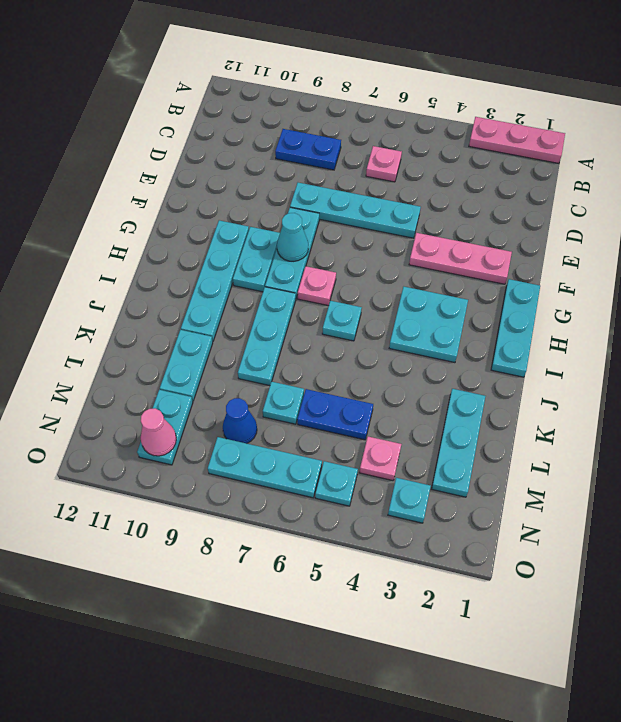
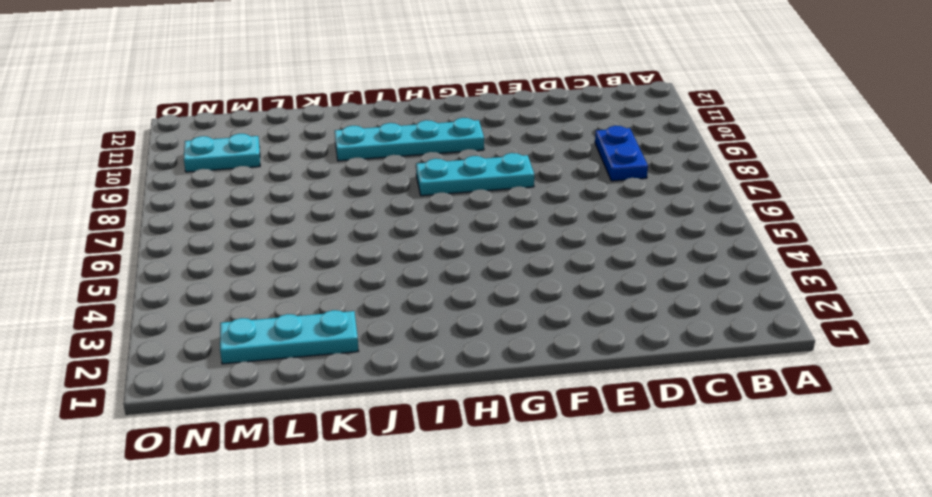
none -> pink 1x3 plate [469,117,565,163]
none -> pink 1x1 plate [366,146,402,182]
none -> cyan 1x4 plate [290,183,421,238]

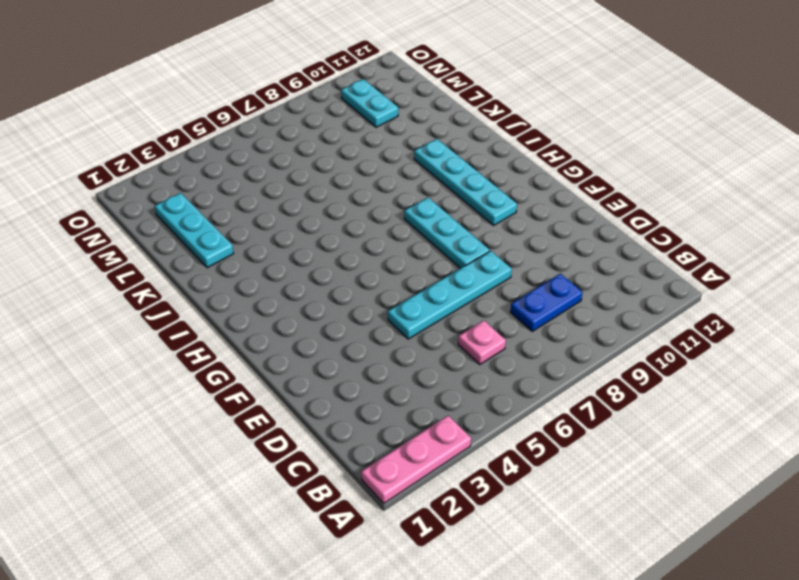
none -> pink 1x3 plate [409,233,512,284]
none -> cyan 1x3 plate [491,279,540,377]
none -> cyan 1x2 plate [233,227,280,292]

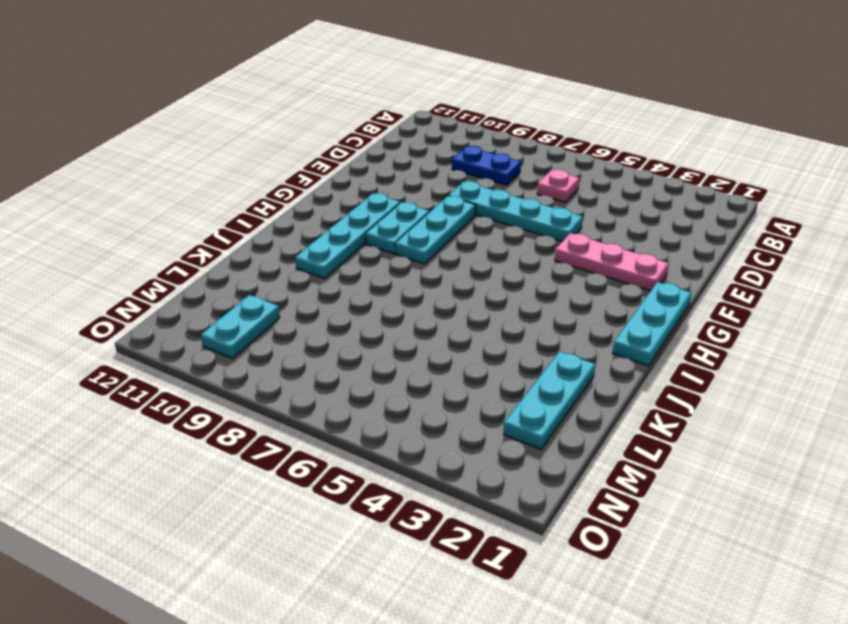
none -> pink 1x3 plate [469,117,565,163]
none -> cyan 2x2 plate [389,287,468,363]
none -> pink 1x1 plate [298,266,336,306]

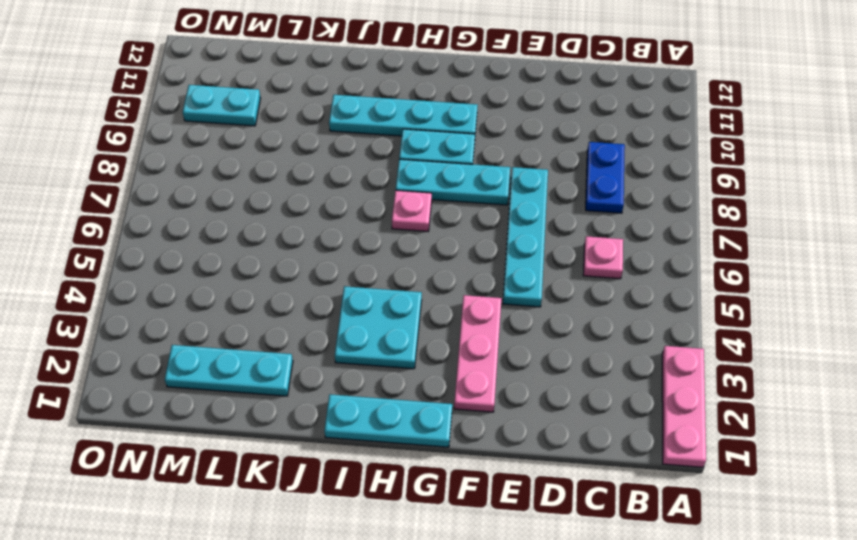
none -> cyan 1x1 plate [322,301,362,341]
none -> cyan 1x3 plate [238,287,296,386]
none -> cyan 1x2 plate [160,330,213,401]

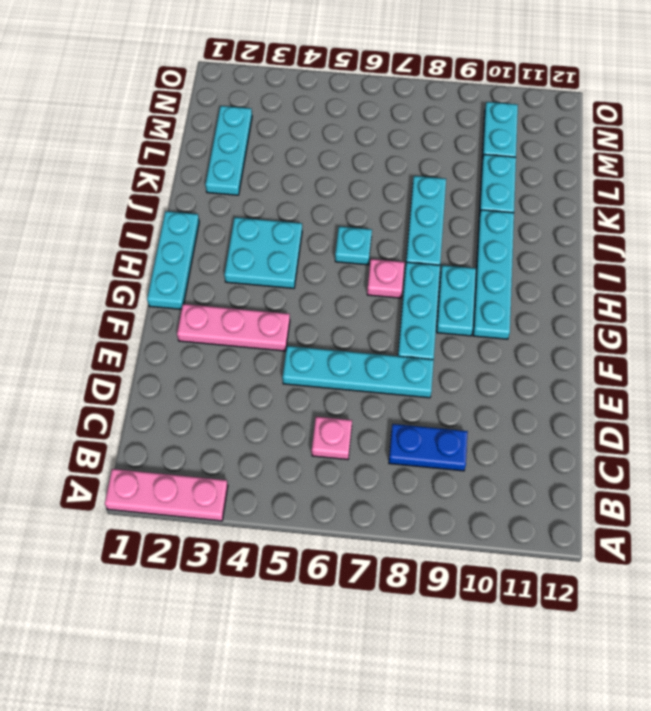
none -> blue 1x2 plate [297,389,373,440]
none -> cyan 1x1 plate [263,382,304,424]
none -> pink 1x1 plate [360,436,401,481]

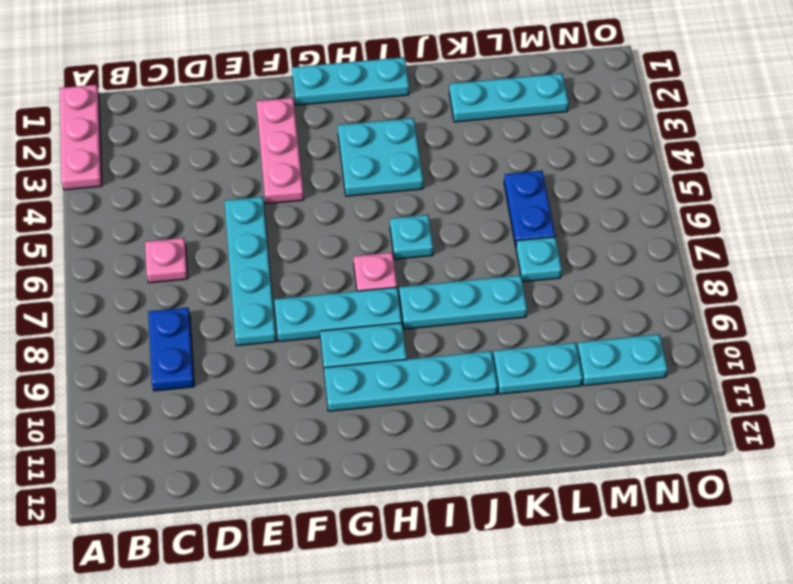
none -> pink 1x1 plate [360,436,401,481]
none -> blue 1x1 cone [223,398,257,443]
none -> cyan 1x1 plate [388,478,431,523]

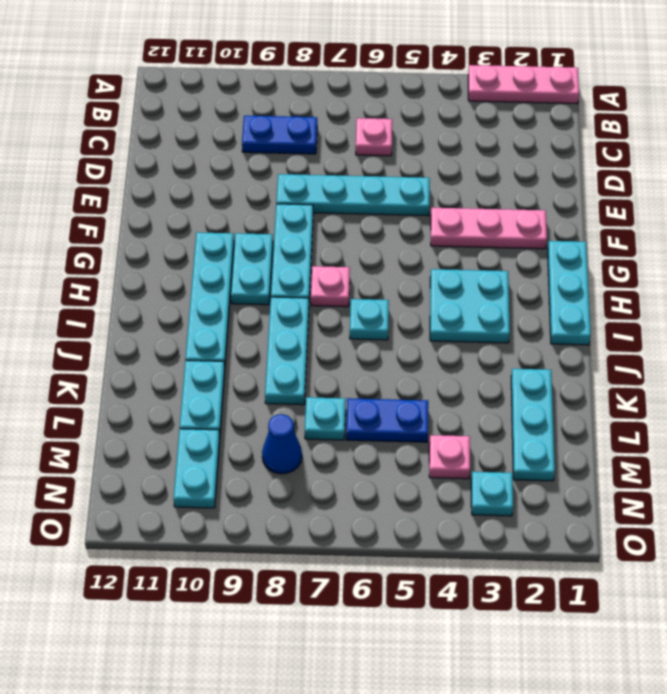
none -> cyan 1x1 plate [315,461,358,506]
none -> cyan 1x3 plate [208,437,322,498]
none -> cyan 1x1 cone [277,213,308,261]

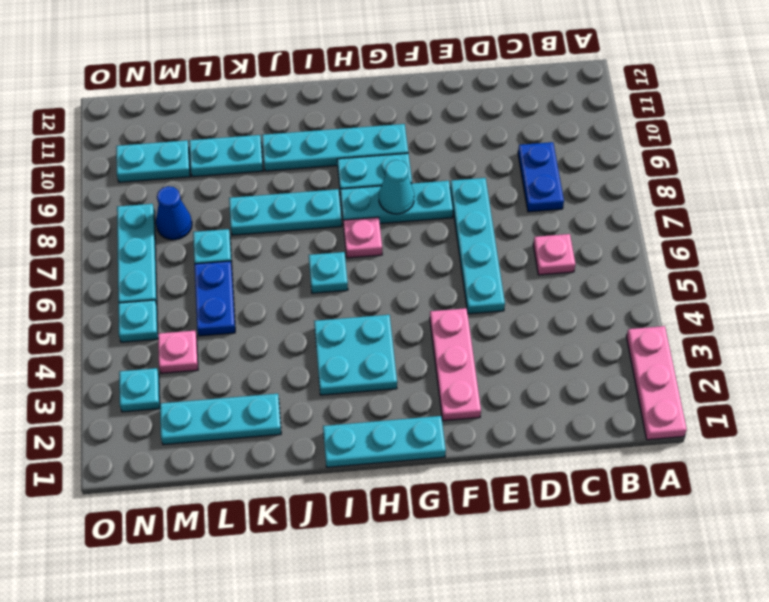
none -> pink 1x1 cone [141,408,176,456]

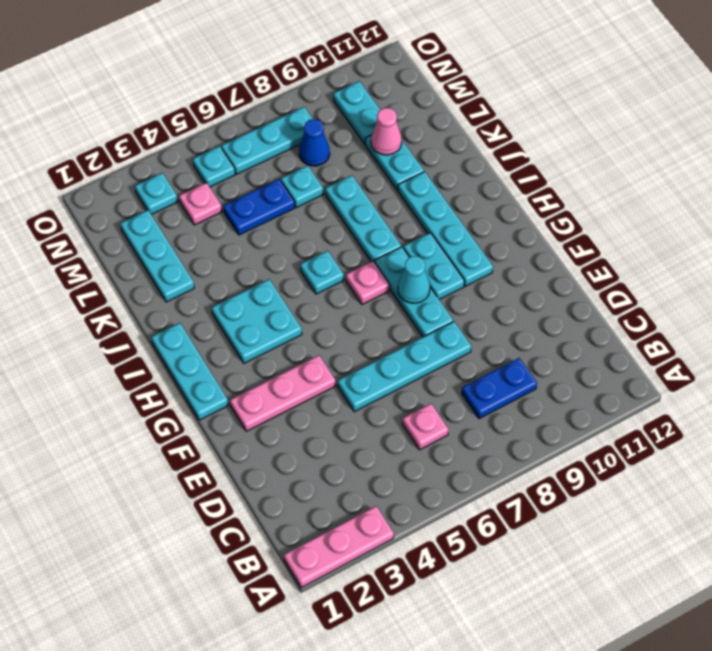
pink 1x1 cone [371,108,402,155] -> pink 1x1 cone moved to [141,408,176,456]

